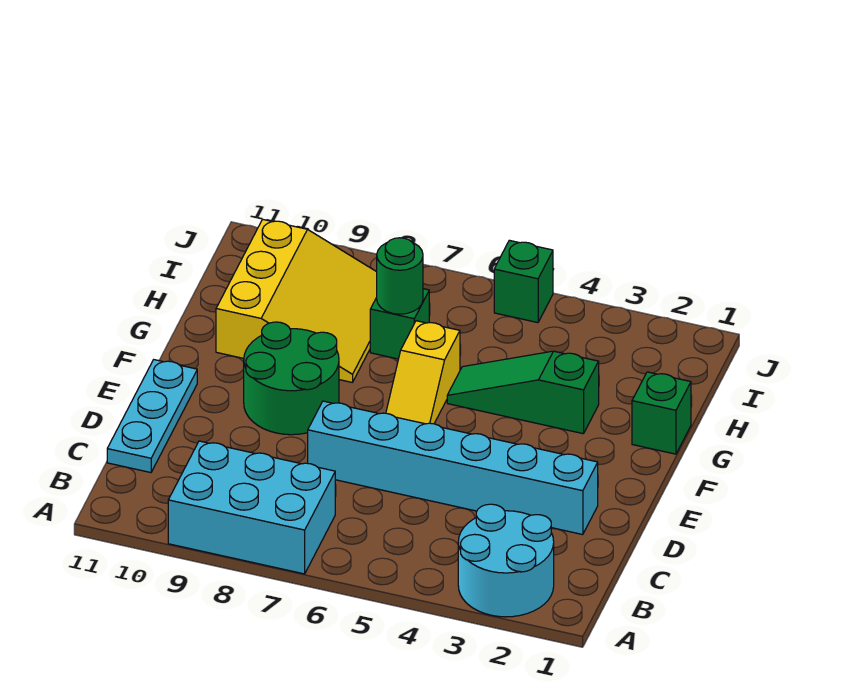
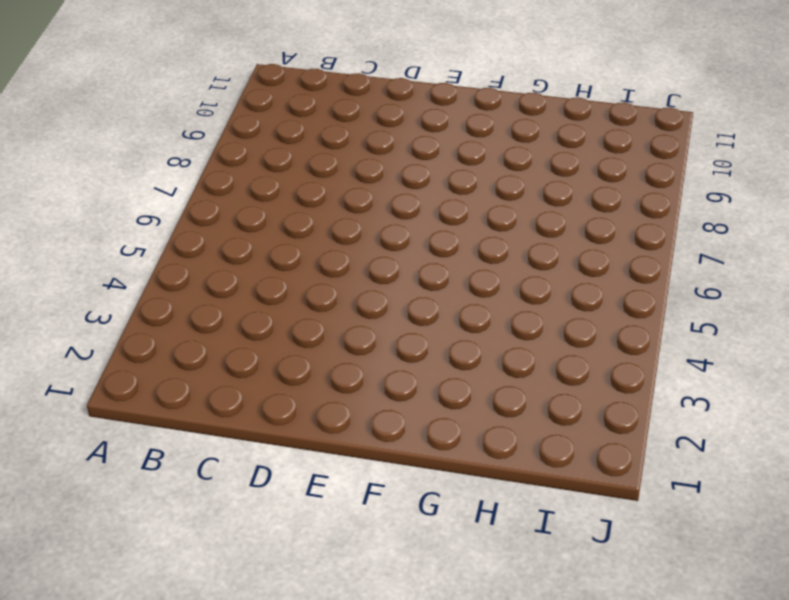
none -> cyan 2x2 round brick [458,504,554,617]
none -> cyan 2x3 brick [168,441,335,574]
none -> cyan 1x3 plate [107,360,197,473]

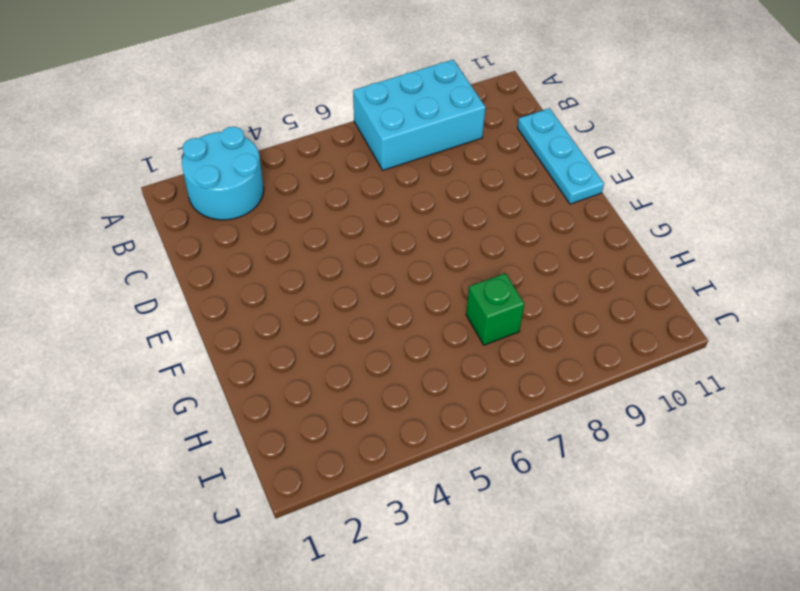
none -> cyan 1x6 brick [308,401,598,535]
none -> green 2x2 round brick [244,322,339,435]
none -> yellow 1x2 slope [386,321,460,424]

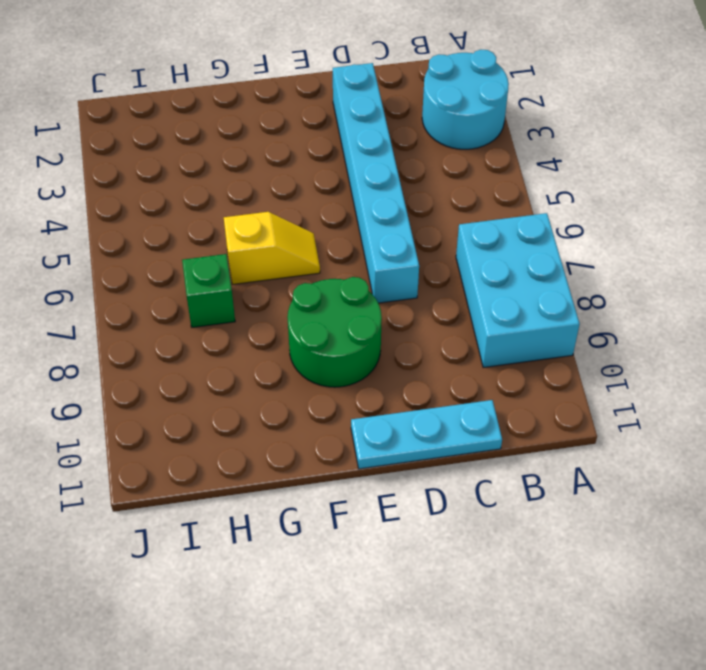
none -> green 1x1 brick [632,372,691,454]
none -> green 1x3 slope [447,351,599,434]
none -> yellow 3x3 slope [216,219,377,382]

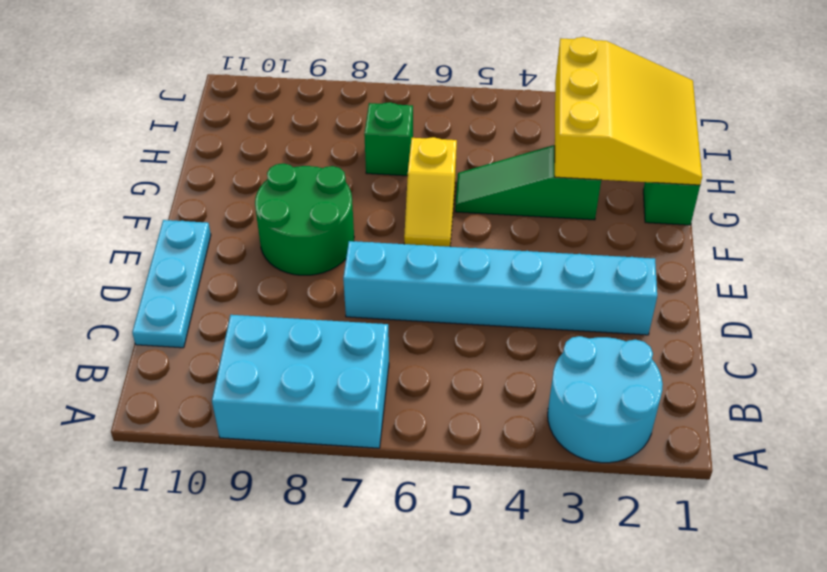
yellow 3x3 slope [555,37,702,185] -> yellow 3x3 slope moved to [216,219,377,382]
none -> green 1x1 brick [494,240,553,323]
none -> green 1x1 round brick [377,238,423,314]

